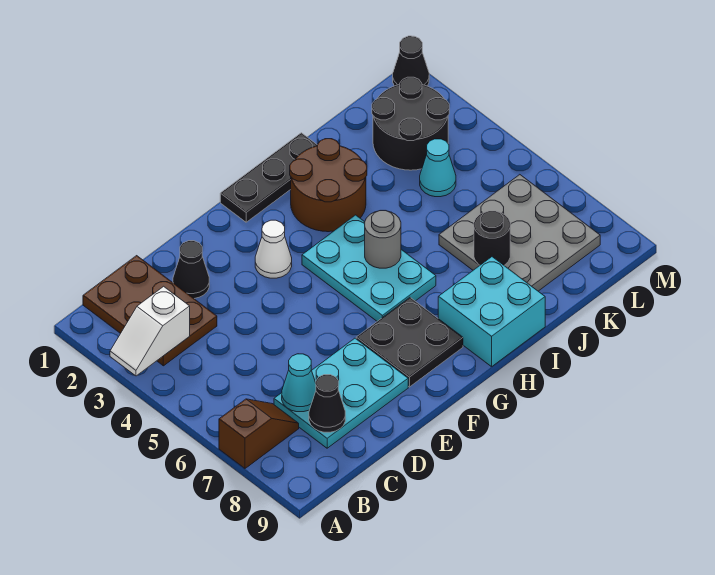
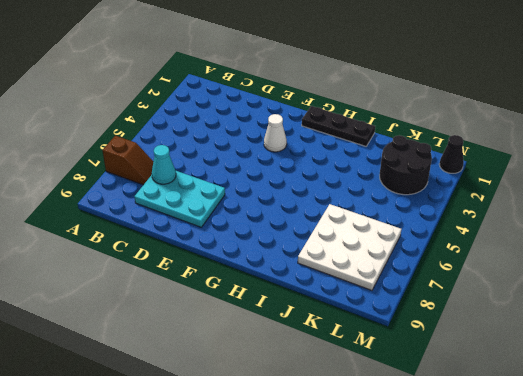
white 3x3 plate [298,204,401,290] -> grey 3x3 plate [439,175,600,291]
none -> brown 2x3 plate [83,256,217,366]
none -> black 1x1 cone [173,241,209,299]
none -> black 2x2 plate [356,297,463,387]

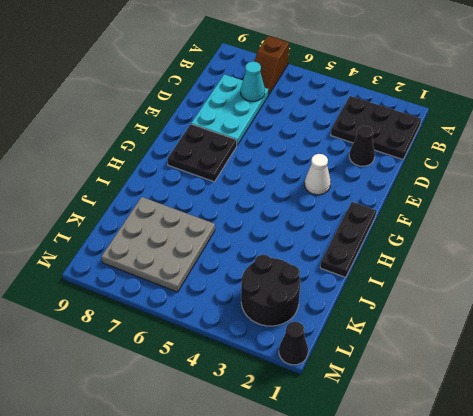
black 2x3 plate [331,96,421,159] -> brown 2x3 plate [83,256,217,366]
none -> cyan 2x3 plate [302,215,436,321]
none -> brown 2x2 round brick [290,139,367,232]
none -> cyan 2x2 brick [438,257,545,367]

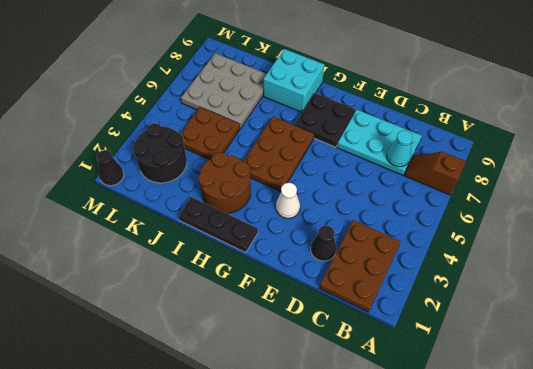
brown 2x3 plate [243,117,314,192] -> cyan 2x3 plate [302,215,436,321]
brown 2x2 plate [180,107,240,160] -> cyan 1x1 cone [420,139,456,197]
none -> white 1x2 slope [110,286,190,376]
none -> black 1x1 cone [309,375,345,432]
none -> grey 1x1 round brick [365,211,401,268]

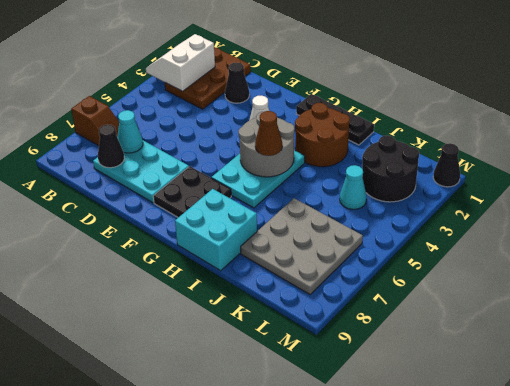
white 2x2 slope [146,34,215,91] -> white 1x2 slope [110,286,190,376]
grey 2x2 round brick [238,112,295,177] -> grey 1x1 round brick [365,211,401,268]
brown 1x1 cone [255,111,282,156] -> none
none -> black 1x1 round brick [474,211,510,265]

